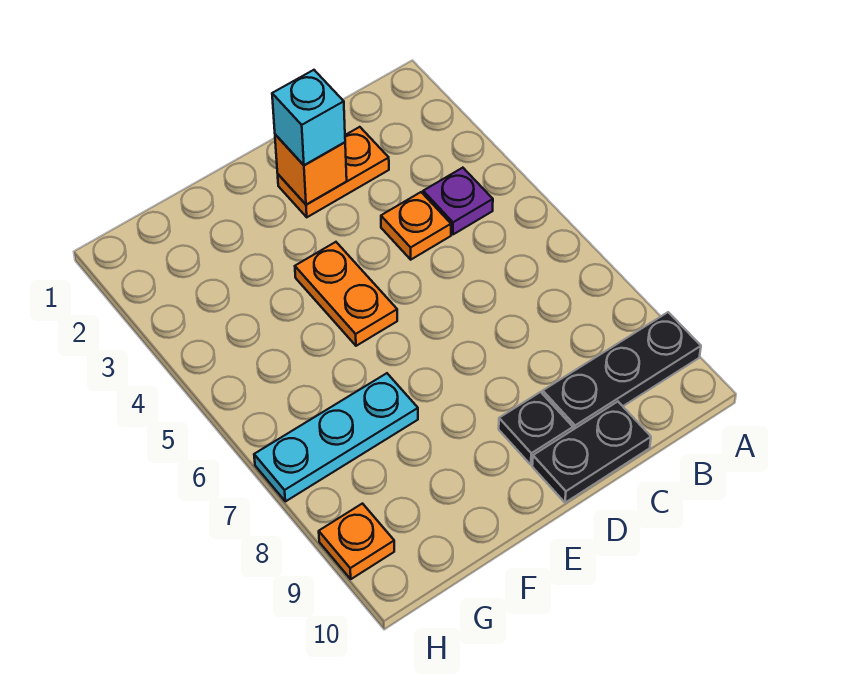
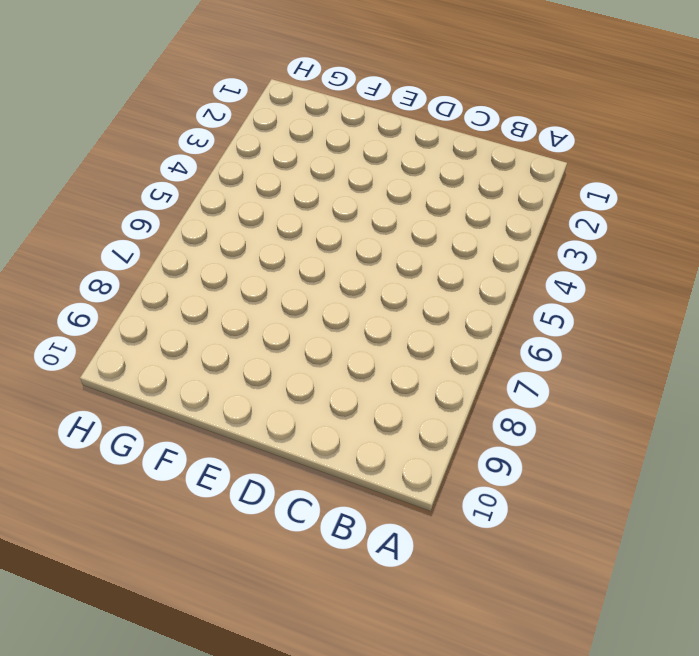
none -> black 1x3 plate [543,312,701,430]
none -> purple 1x1 plate [423,168,493,234]

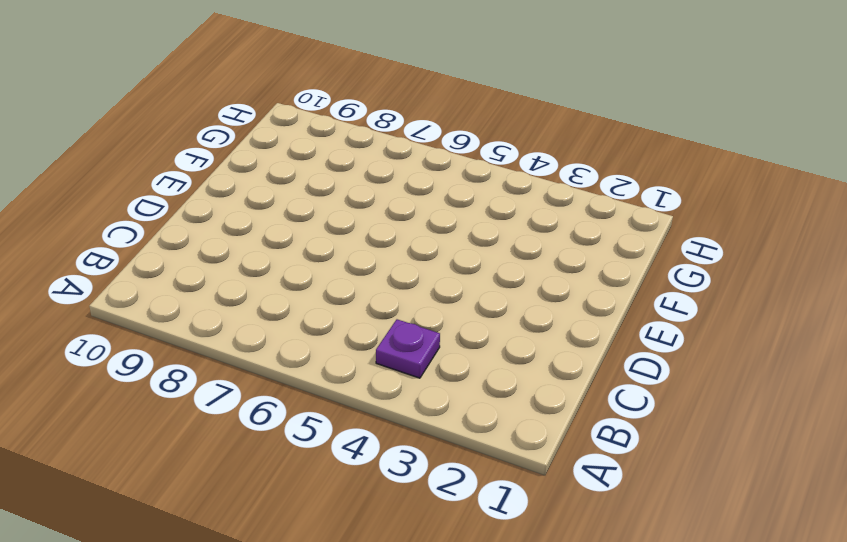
none -> black 1x3 plate [543,312,701,430]
none -> orange 1x2 plate [278,127,389,217]

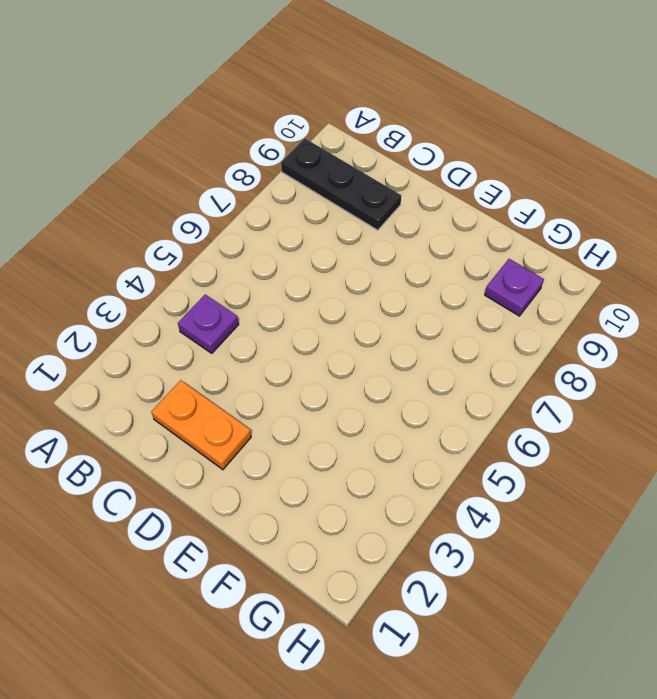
purple 1x1 plate [485,259,544,316] -> none
none -> orange 1x1 plate [381,192,451,260]
none -> black 1x2 plate [532,402,651,503]

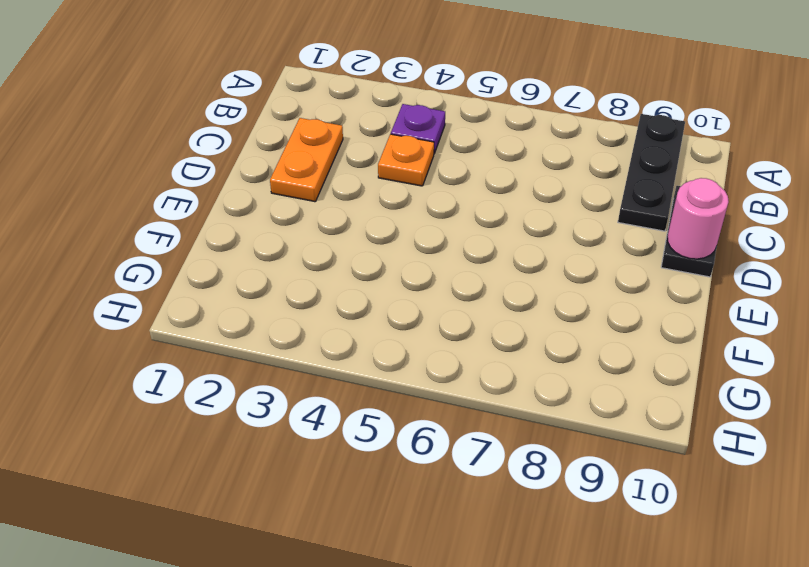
pink 1x1 round brick [667,178,729,259] -> none
none -> black 1x1 plate [499,392,573,465]
none -> orange 1x2 plate [295,242,397,346]

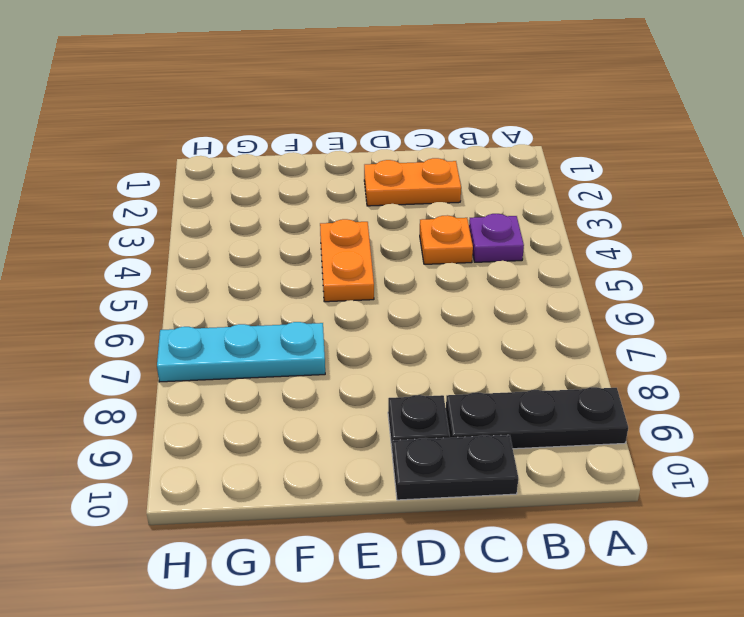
none -> orange 1x1 plate [319,504,394,579]
none -> orange 1x1 brick [275,134,347,205]

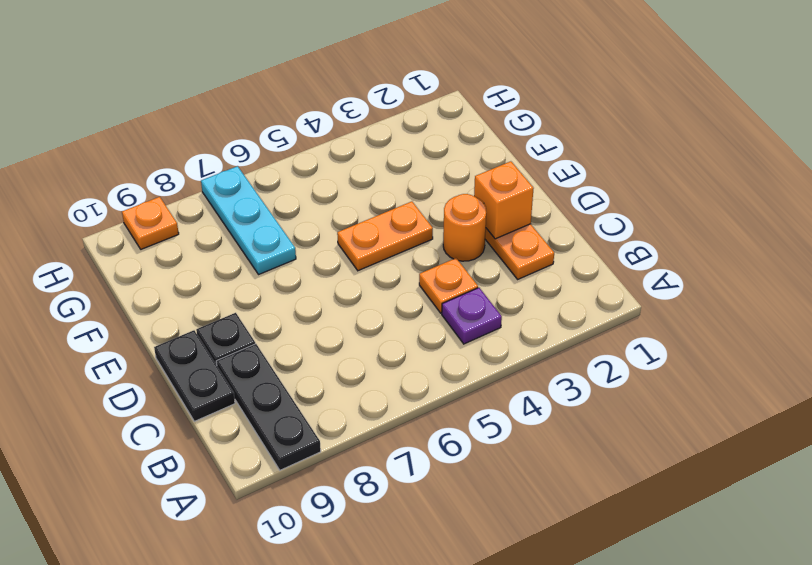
orange 1x1 round brick [443,194,486,261] -> none
none -> cyan 1x1 brick [272,70,345,165]

